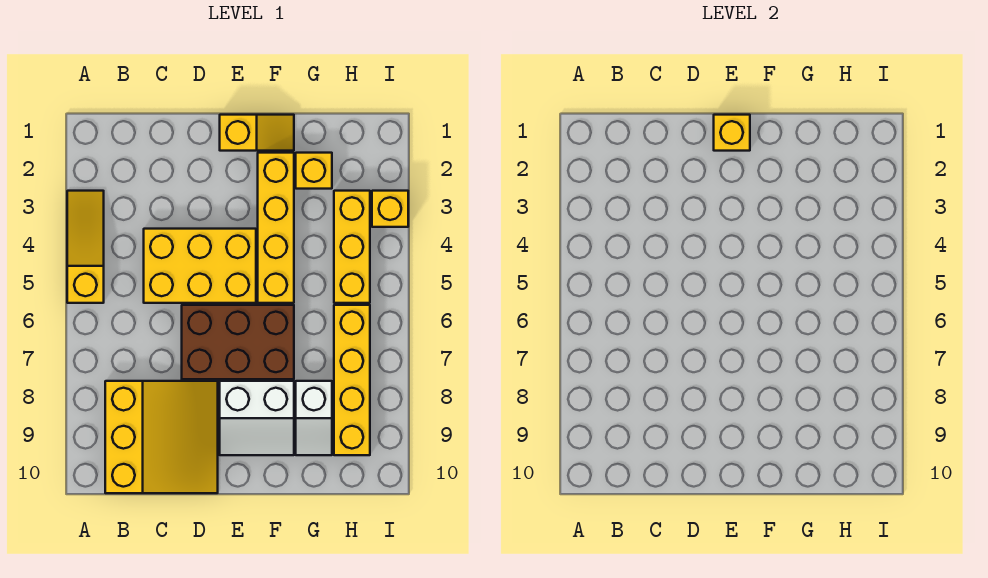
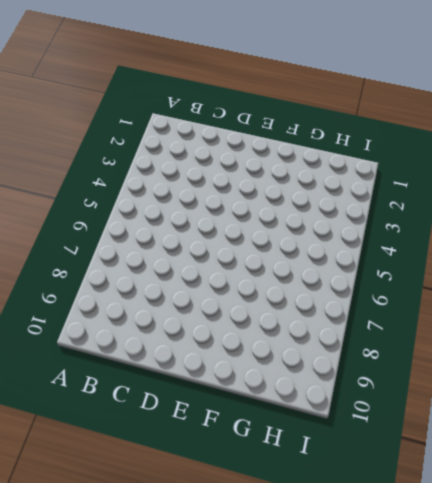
none -> yellow 1x3 slope [67,191,104,303]
none -> yellow 3x3 slope [105,381,218,493]
none -> yellow 2x3 brick [144,229,256,303]

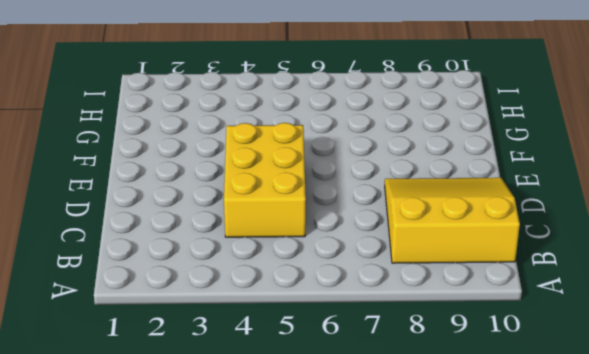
none -> yellow 1x3 slope [67,191,104,303]
none -> brown 2x3 brick [182,305,294,379]
none -> yellow 1x2 slope [220,115,294,151]

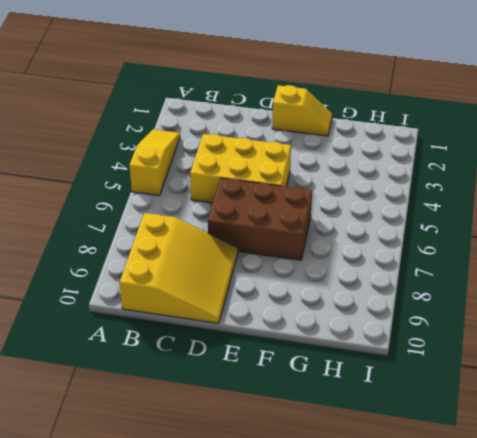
none -> white 2x2 slope [220,381,294,455]
none -> yellow 1x4 brick [258,153,294,303]
none -> yellow 1x1 brick [296,153,332,189]

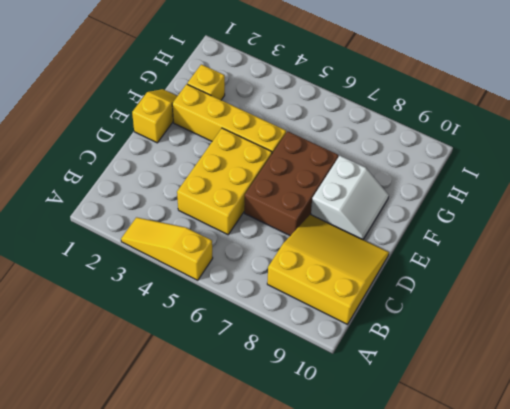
none -> white 1x2 slope [296,381,332,455]
none -> yellow 1x3 brick [334,191,370,303]
none -> yellow 1x4 brick [334,305,370,455]

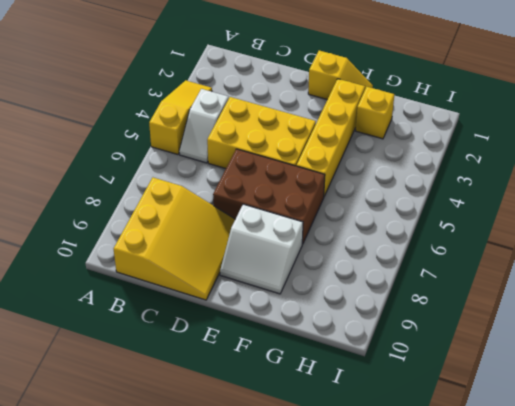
white 1x2 slope [179,89,229,163] -> white 1x2 slope moved to [296,381,332,455]
none -> yellow 1x3 brick [334,191,370,303]
none -> yellow 1x4 brick [334,305,370,455]
none -> yellow 1x1 brick [372,191,408,227]

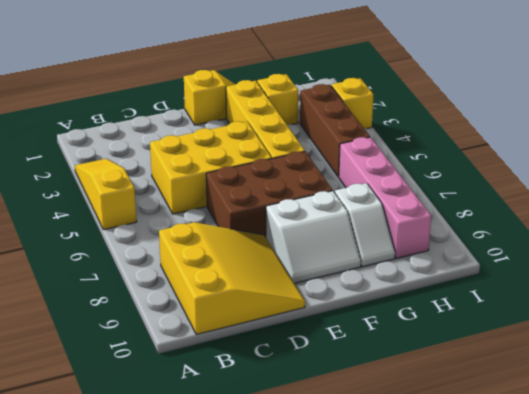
brown 1x3 brick [300,84,370,177] -> yellow 1x3 brick [334,191,370,303]
pink 1x4 brick [339,137,431,258] -> yellow 1x4 brick [334,305,370,455]
none -> yellow 1x1 brick [714,115,750,151]

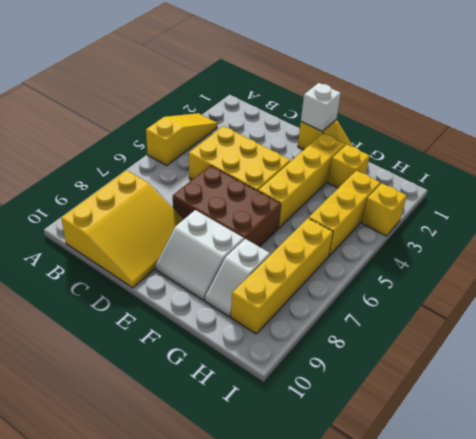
white 1x1 brick [301,83,341,131] -> yellow 1x1 brick [714,115,750,151]

